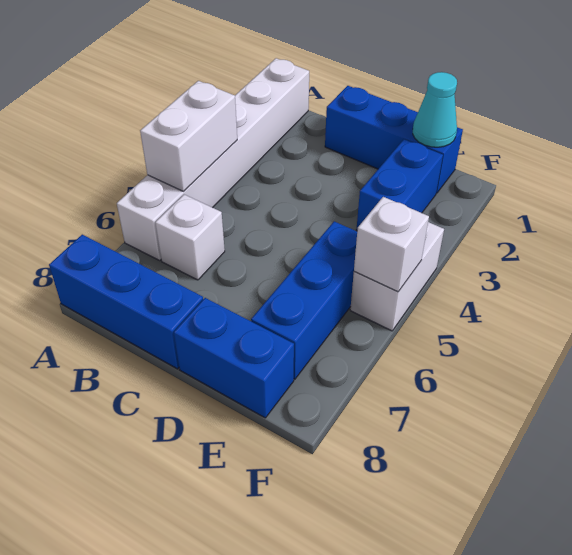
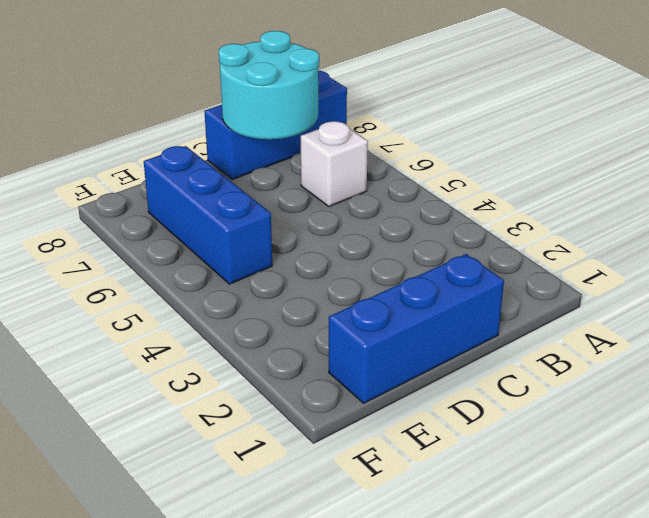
cyan 2x2 round brick [219,31,319,139] -> none
none -> white 1x6 brick [117,58,309,260]
none -> blue 1x2 brick [174,298,294,418]

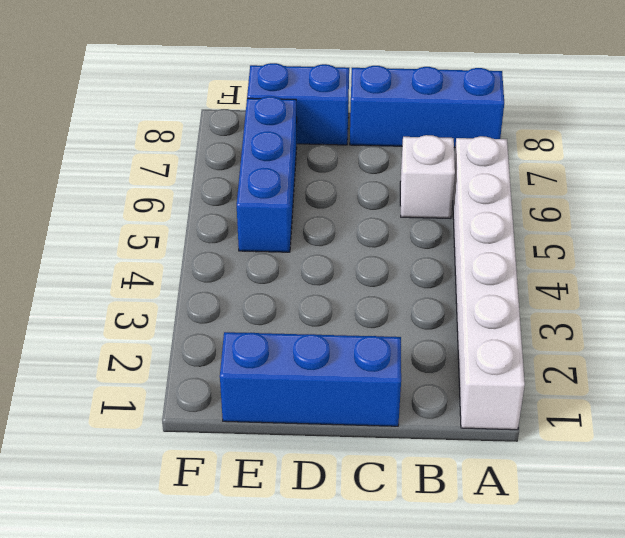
none -> blue 1x2 brick [356,139,443,231]
none -> white 1x2 brick [350,222,444,331]

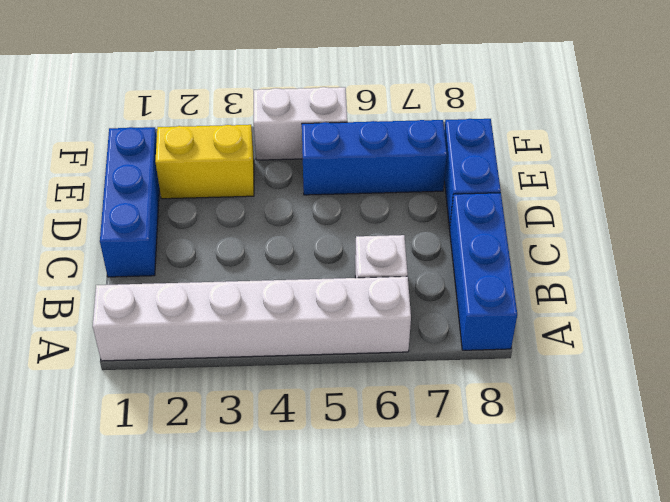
yellow 1x2 brick [155,125,254,199] -> blue 1x2 brick [356,139,443,231]
none -> white 1x2 brick [140,81,237,191]
none -> cyan 1x1 cone [413,72,457,147]

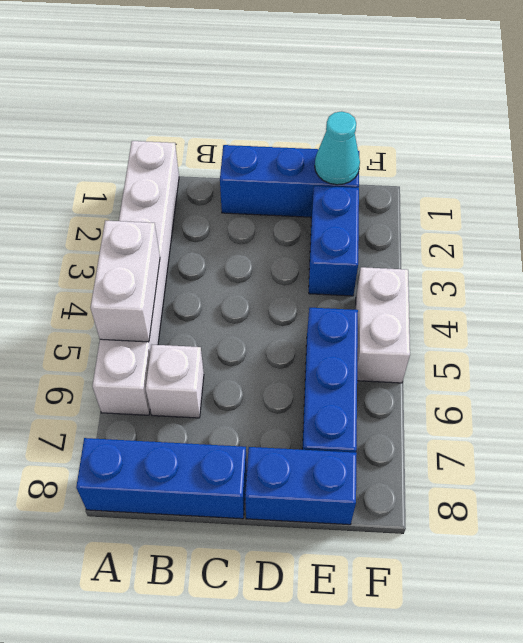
none -> white 1x1 brick [354,197,429,292]

